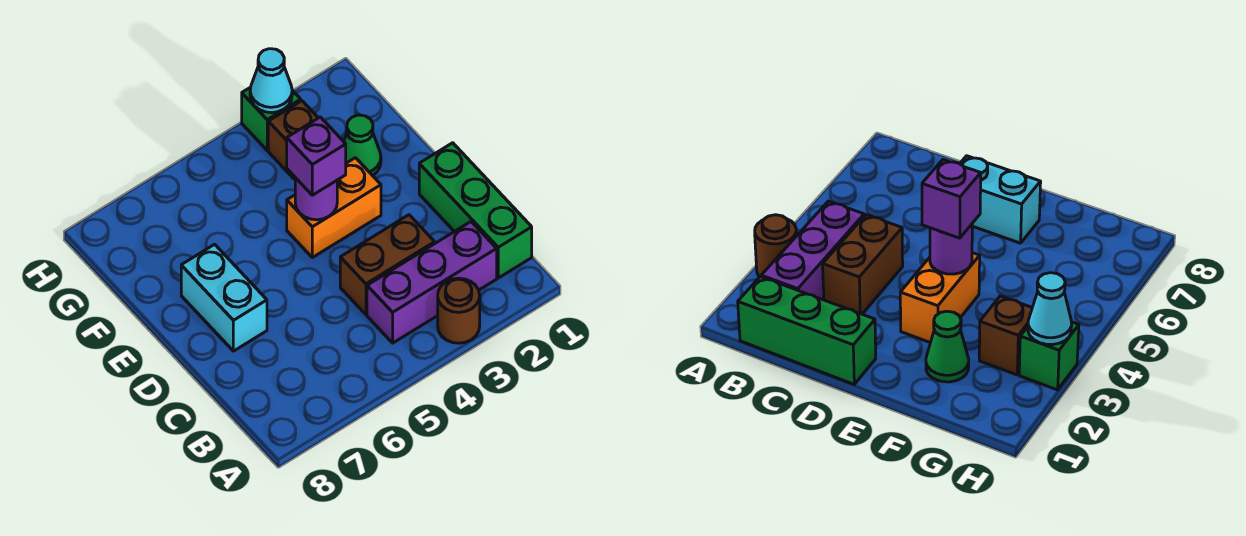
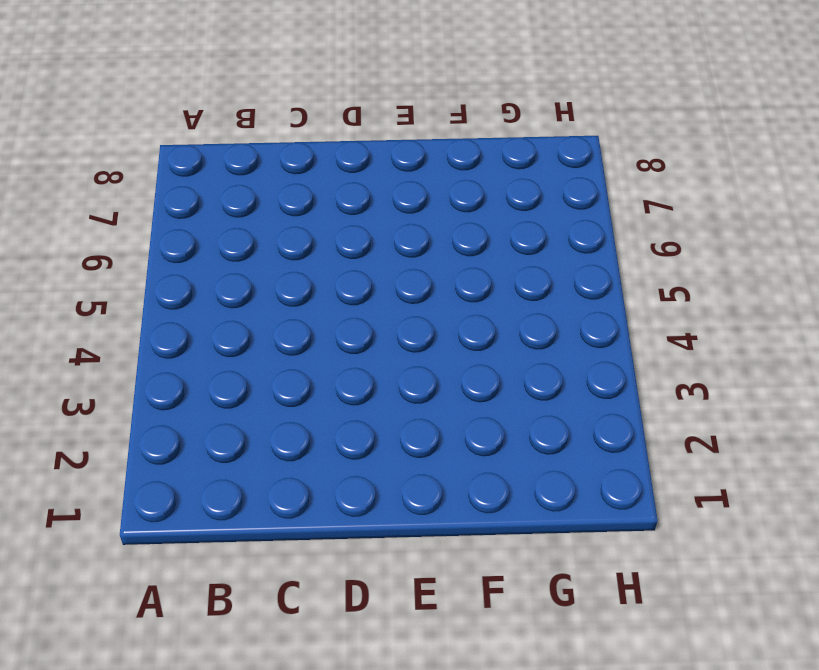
none -> brown 1x1 round brick [438,278,480,343]
none -> green 1x3 brick [419,143,532,278]
none -> purple 1x3 brick [367,222,497,343]

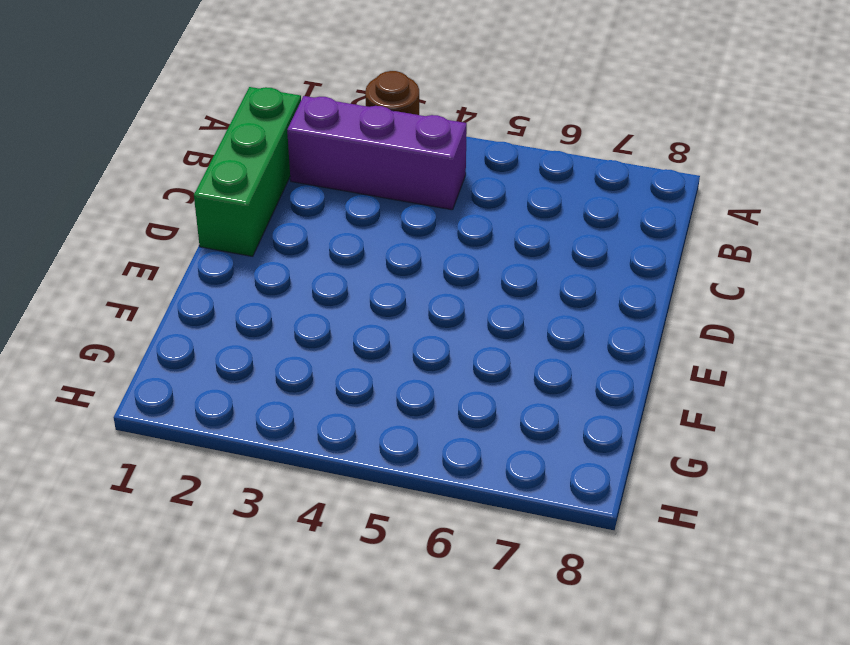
none -> brown 1x2 brick [340,215,435,314]
none -> cyan 1x2 brick [181,244,267,351]
none -> orange 1x2 brick [287,158,381,257]

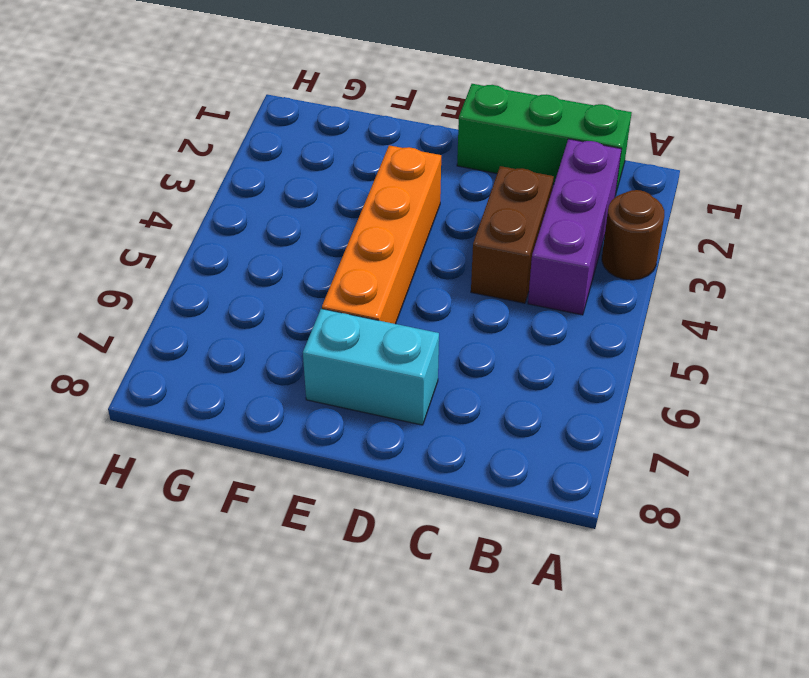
orange 1x4 brick [322,145,441,324] -> orange 1x2 brick [287,158,381,257]
none -> green 1x1 cone [344,115,381,176]
none -> brown 1x1 brick [268,101,318,179]
none -> green 1x1 brick [242,87,301,150]

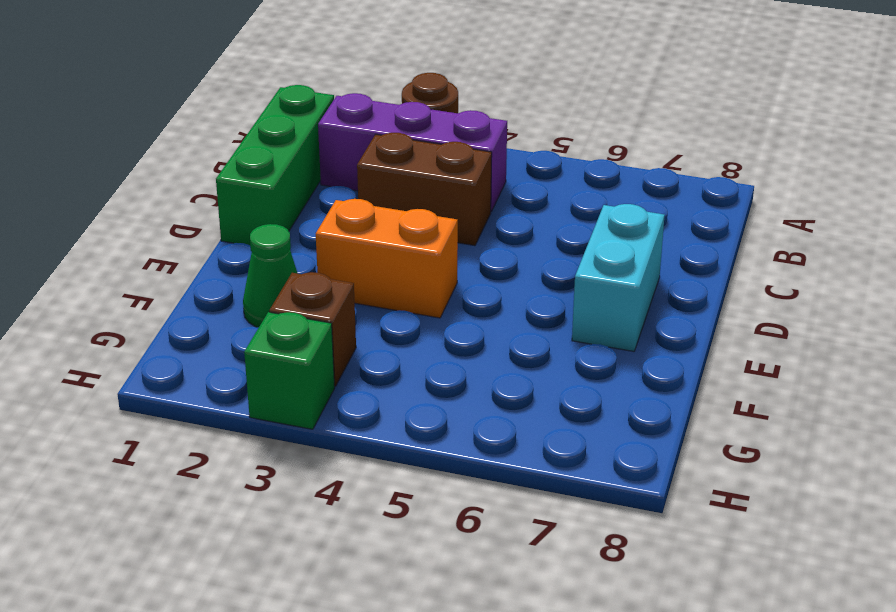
none -> purple 1x1 round brick [295,178,337,220]
none -> cyan 1x1 cone [250,49,292,113]
none -> purple 1x1 brick [287,117,346,195]

